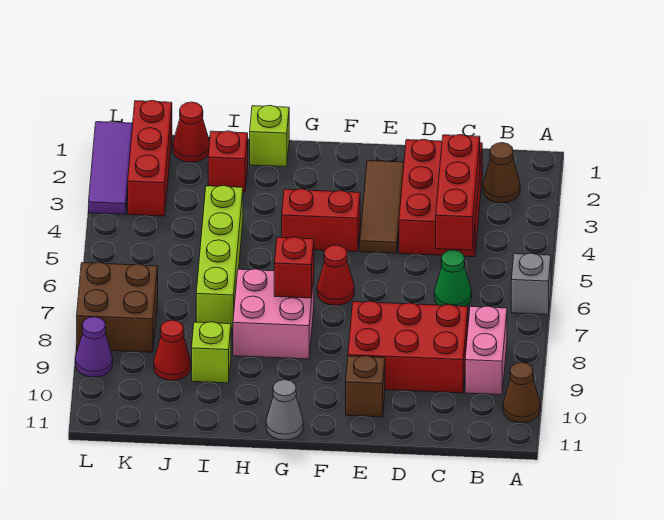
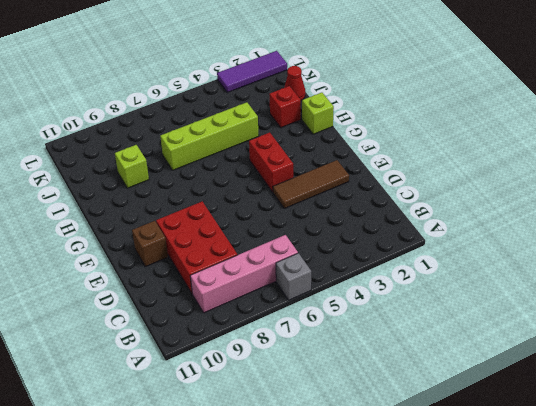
pink 1x4 brick [190,235,298,313] -> pink 1x2 brick [465,306,507,395]
none -> brown 1x1 cone [503,362,540,423]
none -> brown 1x1 cone [483,143,520,203]
none -> red 2x3 brick [399,139,482,257]

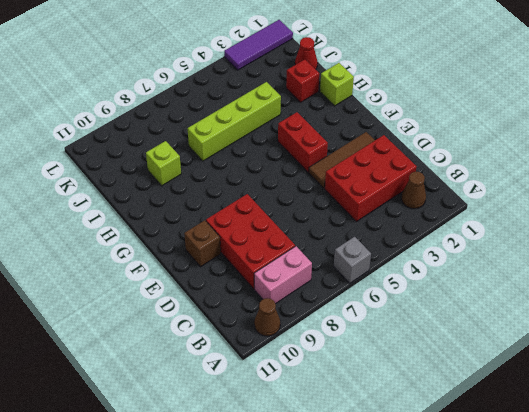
none -> green 1x1 cone [434,250,472,306]
none -> red 1x1 cone [317,245,354,305]
none -> pink 2x2 brick [233,269,314,359]

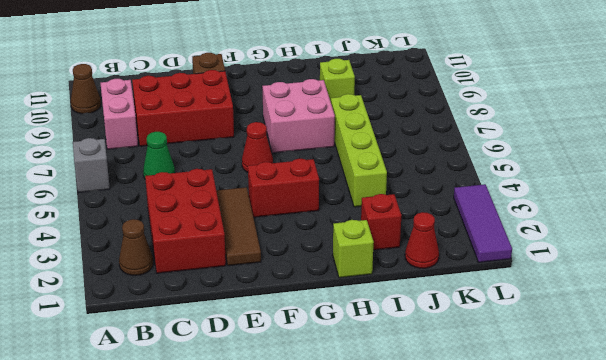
none -> grey 1x1 cone [266,380,303,440]
none -> red 1x1 cone [154,320,191,381]
none -> red 1x3 brick [128,100,172,216]

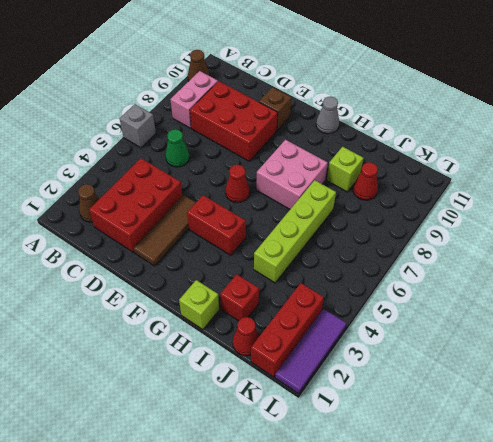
none -> brown 2x2 brick [77,262,158,352]
none -> purple 1x1 cone [75,317,113,377]
none -> red 1x3 brick [436,135,480,250]

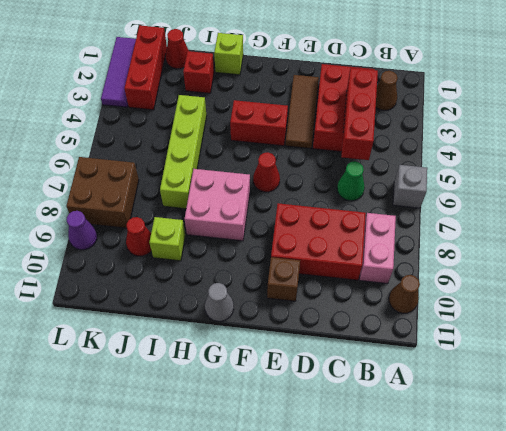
none -> red 1x1 brick [274,237,314,298]

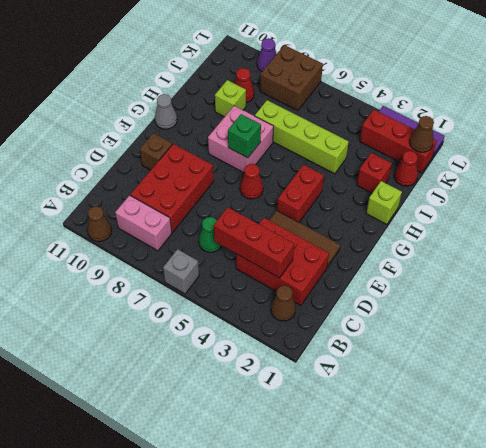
green 1x1 brick [228,114,261,158] -> red 1x1 brick [274,237,314,298]
brown 1x1 cone [410,116,434,152] -> none

